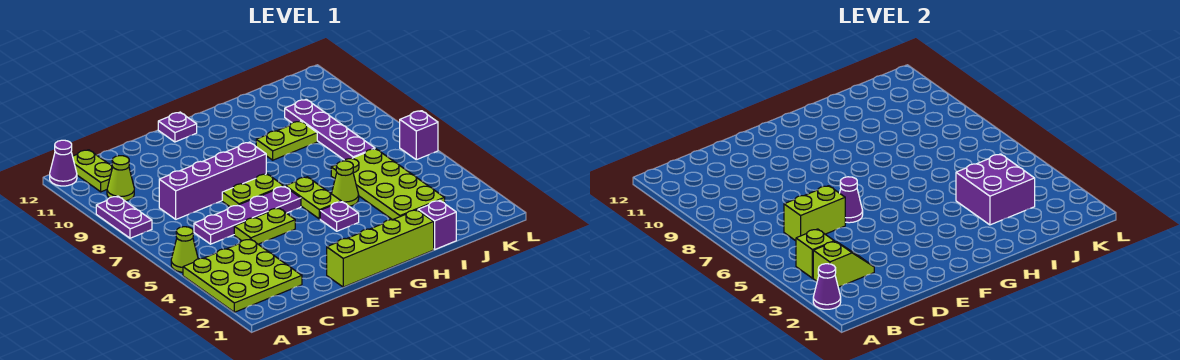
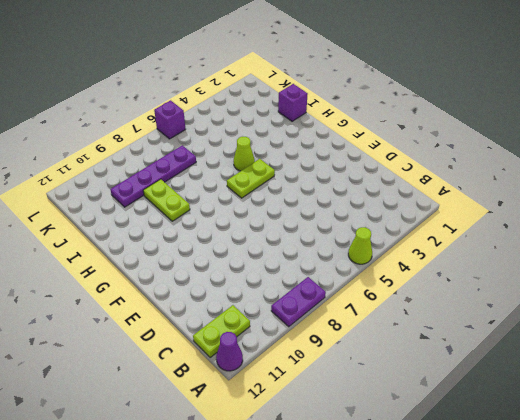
none -> lime 3x3 plate [183,239,302,312]
none -> lime 1x1 cone [107,156,134,201]
none -> purple 1x4 plate [194,186,301,244]

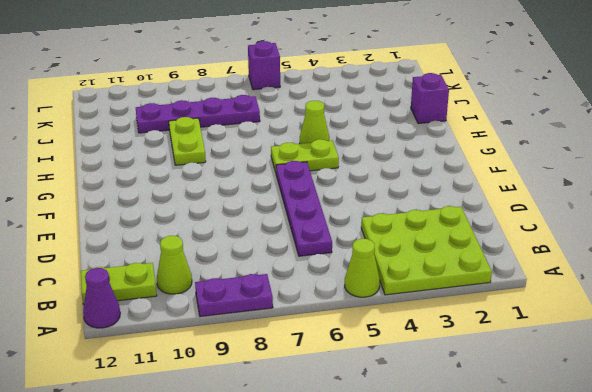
none -> purple 1x4 brick [159,142,266,219]
none -> lime 1x2 plate [234,208,295,244]
none -> lime 1x4 brick [327,210,434,287]

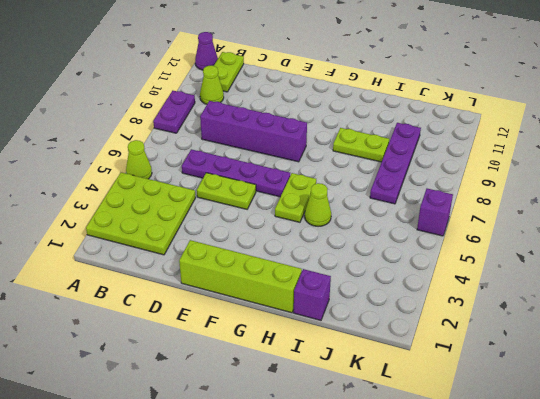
none -> lime 1x2 plate [222,174,283,207]
none -> purple 1x1 plate [158,112,197,142]
none -> purple 1x1 plate [320,202,359,231]

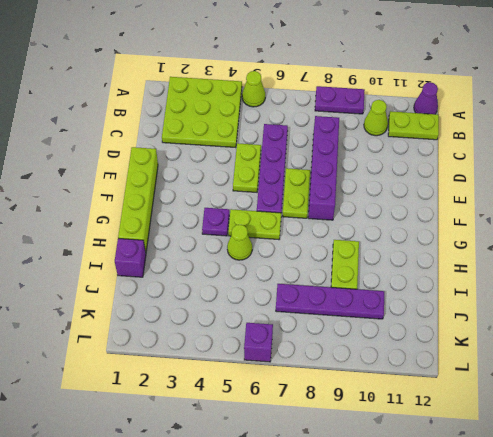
none -> purple 1x1 plate [158,112,197,142]
none -> lime 2x4 plate [331,149,445,220]
none -> purple 1x1 cone [813,264,841,309]

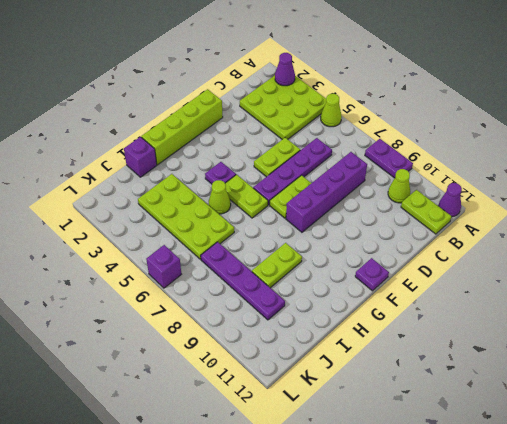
none -> lime 1x2 slope [813,241,874,287]
none -> lime 1x1 brick [796,229,834,278]
none -> lime 1x2 brick [784,186,845,241]

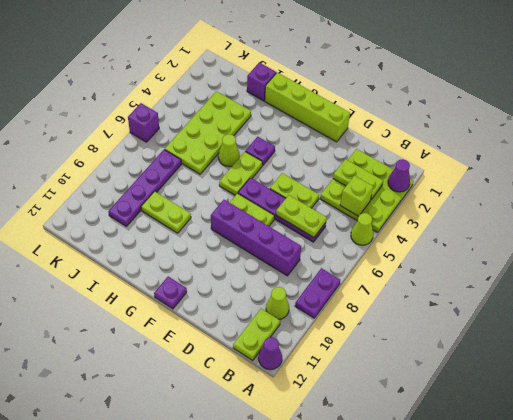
lime 1x2 plate [333,159,383,200] -> lime 1x2 slope [813,241,874,287]
lime 1x2 plate [276,195,327,237] -> lime 1x2 brick [784,186,845,241]
none -> purple 1x1 cone [840,177,863,223]
none -> purple 2x2 brick [956,154,1035,225]

